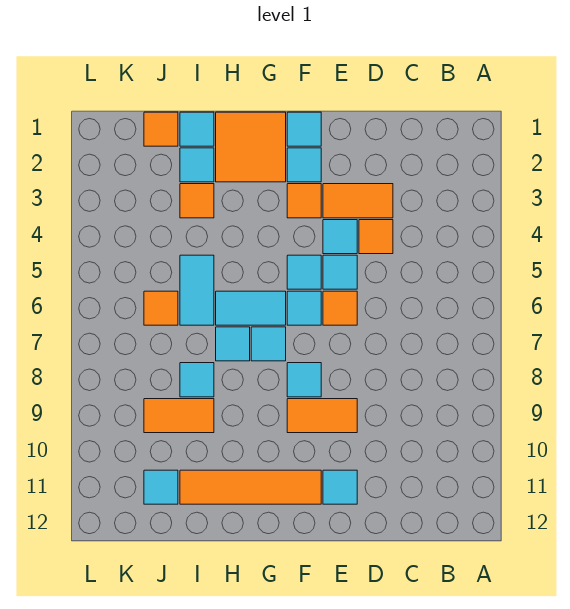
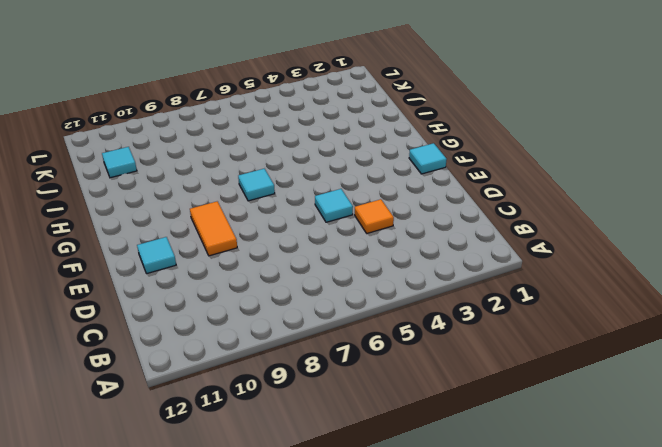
none -> orange 1x2 tile [323,184,393,218]
none -> cyan 1x1 tile [323,220,357,254]
none -> orange 1x1 tile [323,291,357,325]

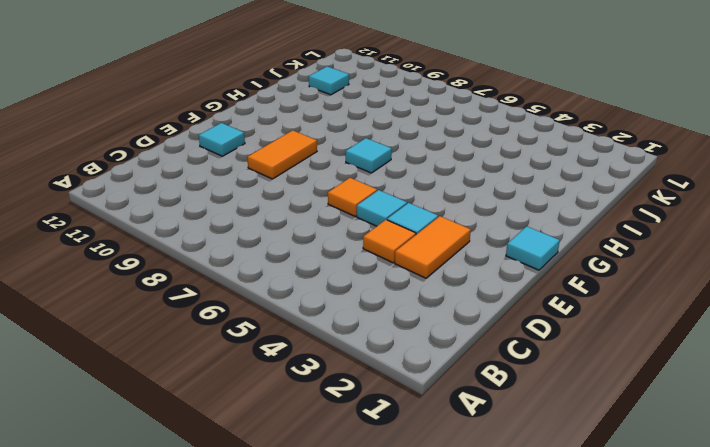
none -> cyan 1x1 tile [287,148,321,182]
none -> orange 1x1 tile [287,184,321,218]
none -> cyan 1x1 tile [287,255,321,289]

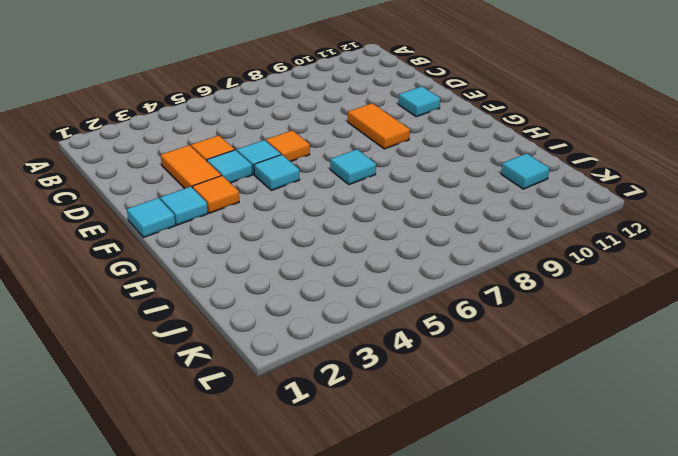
none -> cyan 1x1 tile [287,291,321,325]
none -> cyan 1x1 tile [287,363,321,397]
none -> orange 1x4 tile [180,470,321,504]

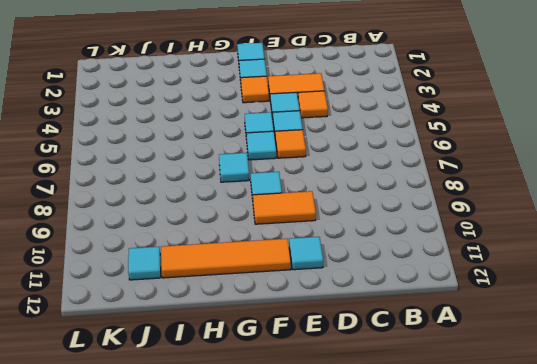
none -> orange 2x2 tile [216,112,286,182]
none -> cyan 1x2 tile [216,291,286,325]
none -> cyan 1x1 tile [216,327,250,361]

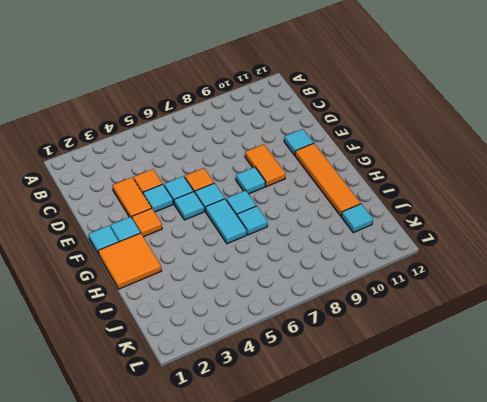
none -> cyan 1x1 tile [180,112,214,146]
none -> cyan 1x1 tile [180,148,214,182]
none -> orange 1x1 tile [180,184,214,218]

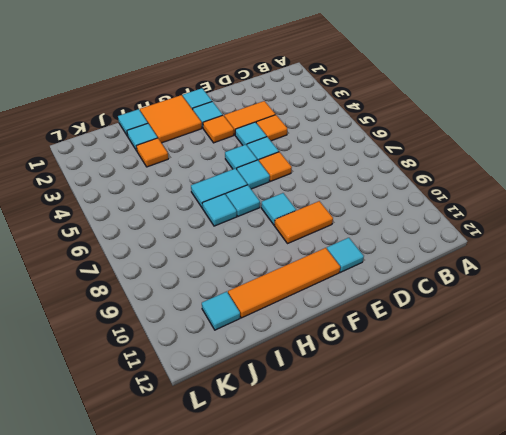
none -> cyan 1x2 tile [180,255,214,325]
none -> cyan 1x1 tile [180,363,214,397]
none -> orange 1x2 tile [144,399,214,433]

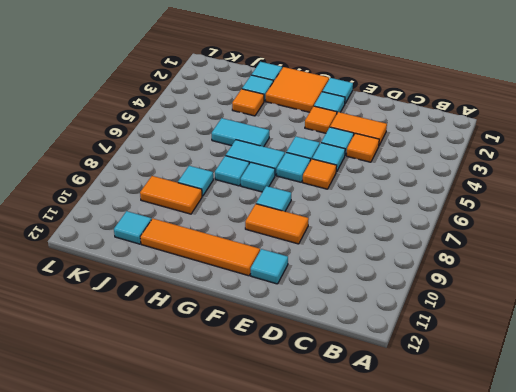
cyan 1x2 tile [212,118,269,147] -> cyan 1x2 tile turned to [180,255,214,325]
none -> orange 1x1 tile [144,112,178,146]
none -> orange 1x1 tile [144,291,178,325]

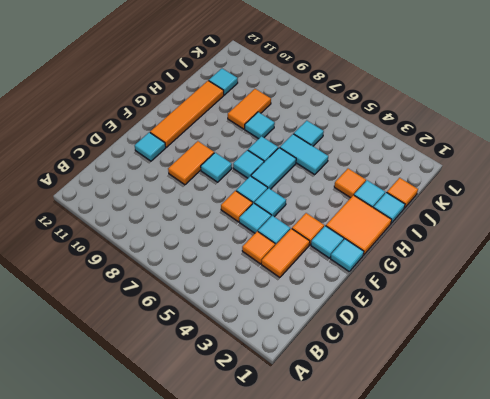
cyan 1x1 tile [294,121,324,146] -> orange 1x1 tile [144,291,178,325]

